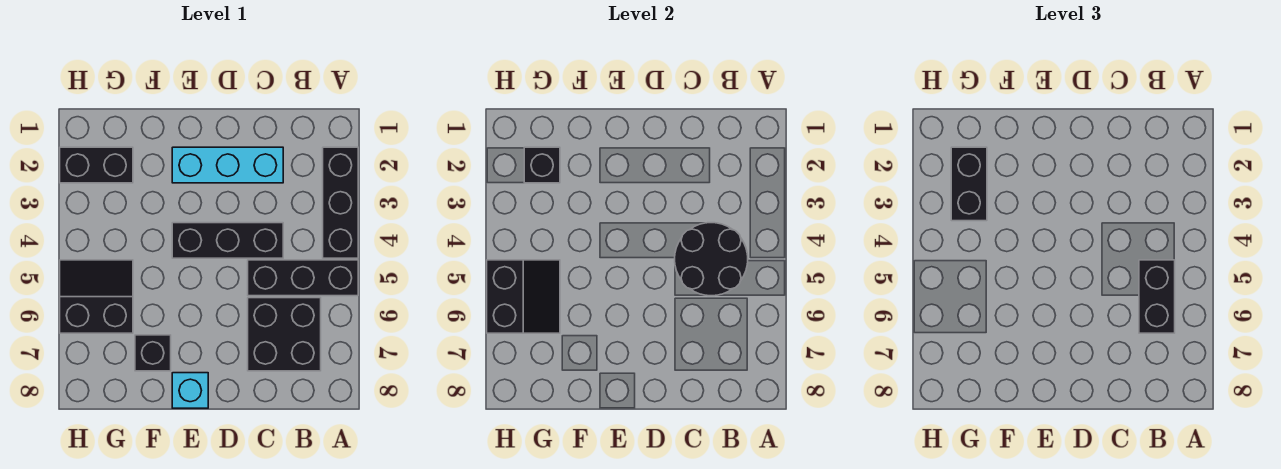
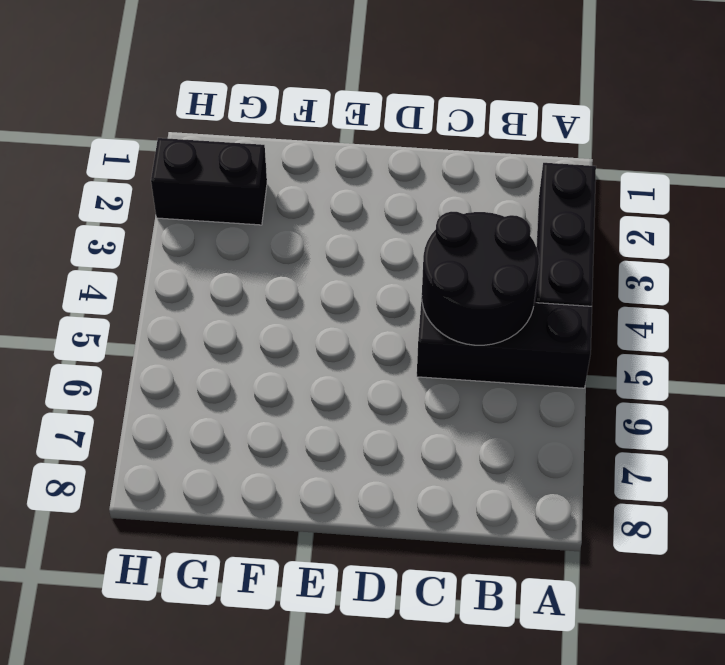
none -> black 2x2 brick [248,298,321,371]
none -> cyan 1x3 brick [172,147,283,183]
none -> black 1x3 brick [172,223,283,258]

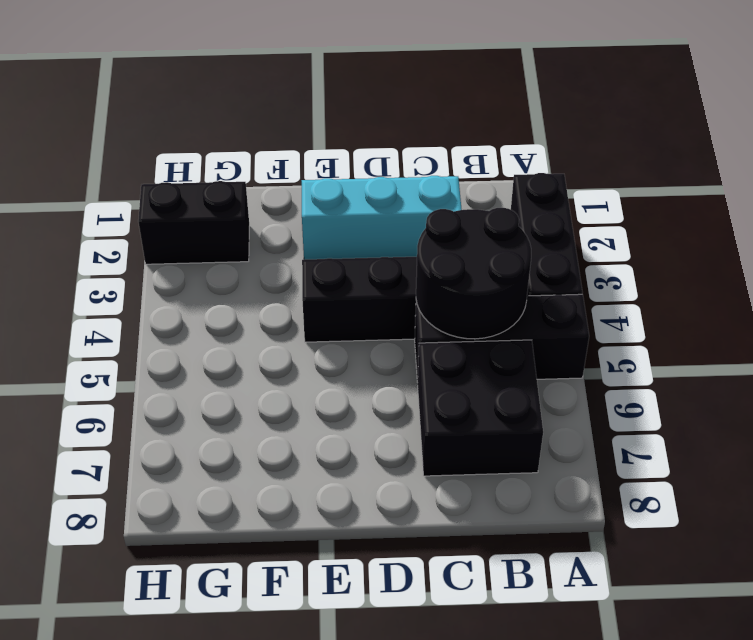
none -> cyan 1x1 brick [172,373,208,408]
none -> black 1x1 brick [135,335,171,371]
none -> black 2x2 slope [60,260,133,333]

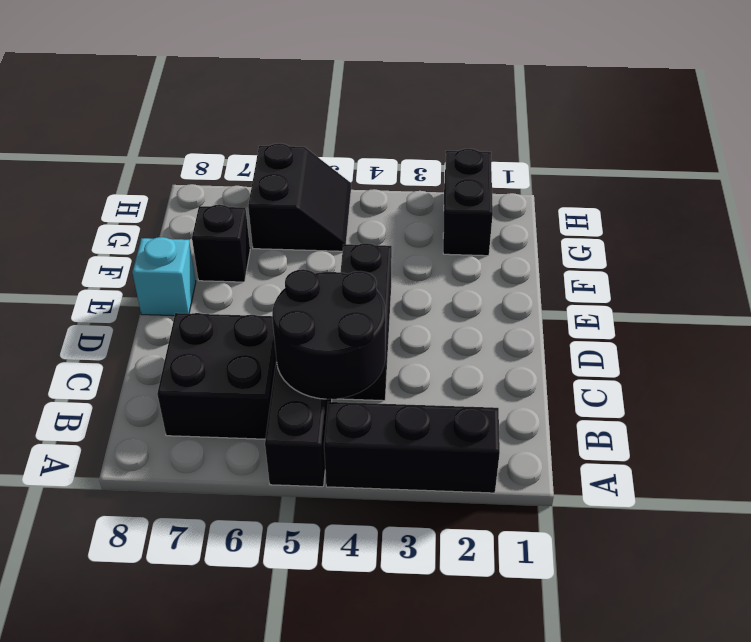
none -> cyan 1x3 brick [172,147,283,183]
none -> black 1x1 brick [524,147,560,183]
none -> black 2x2 slope [487,260,560,333]

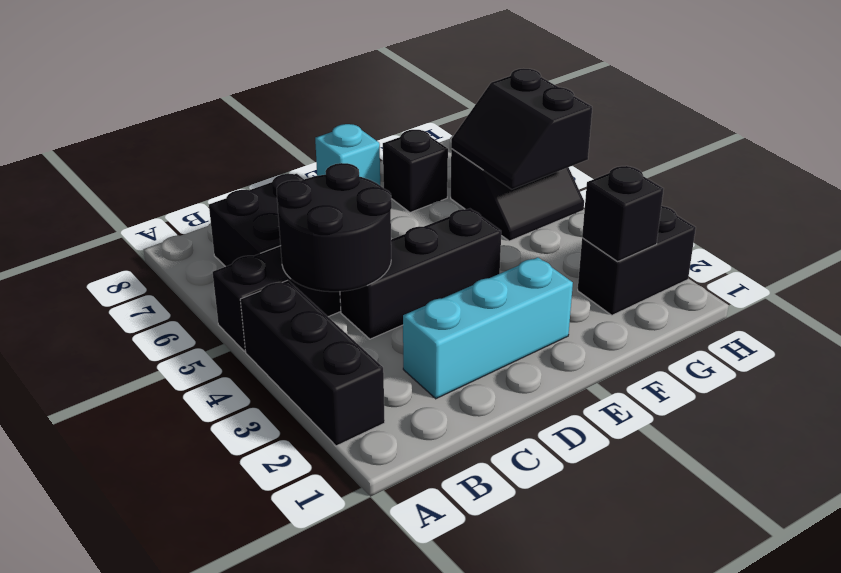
none -> black 1x2 brick [1139,260,1175,333]
none -> black 1x2 brick [951,147,987,221]

